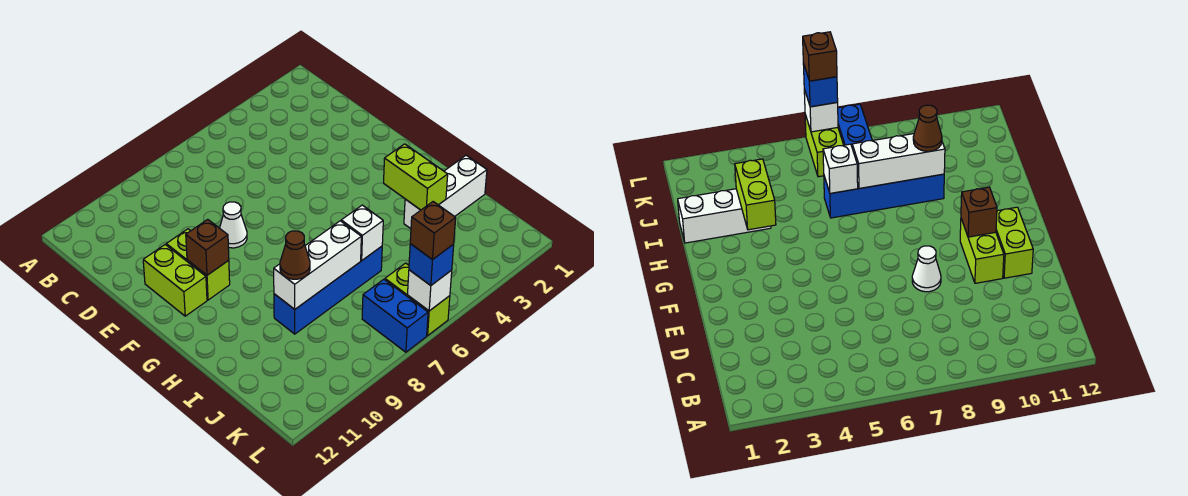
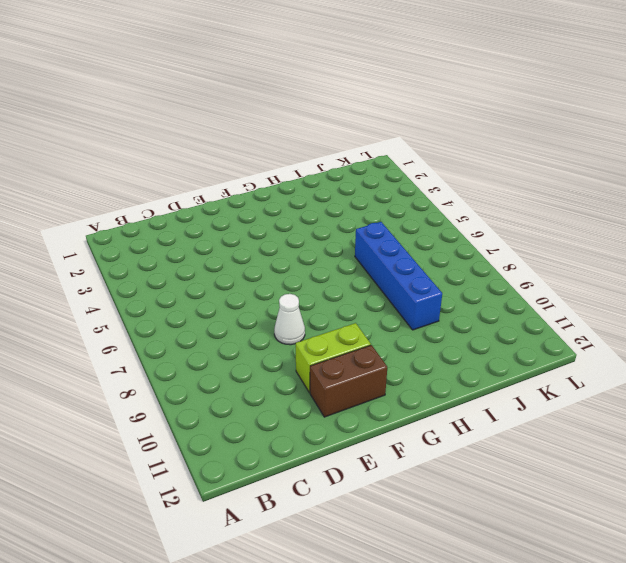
brown 1x2 brick [310,345,387,417] -> lime 1x2 brick [143,245,207,316]
none -> white 1x3 brick [404,155,487,229]
none -> lime 1x2 brick [385,263,450,335]
none -> blue 1x2 brick [362,279,428,352]

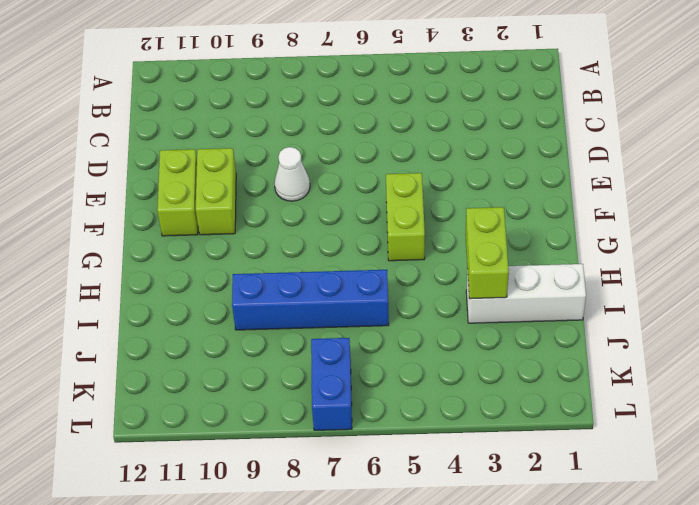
lime 1x2 brick [386,173,425,261] -> lime 1x2 brick moved to [385,263,450,335]
none -> brown 1x1 brick [186,219,229,275]
none -> white 1x1 brick [341,205,383,260]
none -> white 1x3 brick [274,221,361,309]

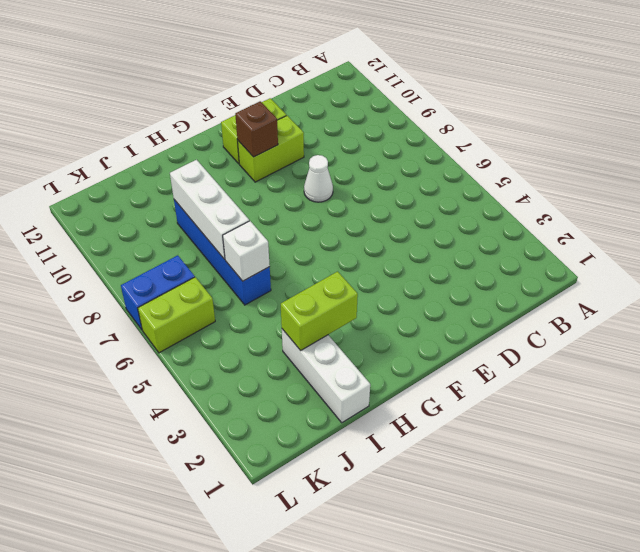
none -> white 1x1 brick [408,270,452,311]
none -> brown 1x1 cone [280,231,310,279]
none -> blue 1x1 brick [409,244,454,285]

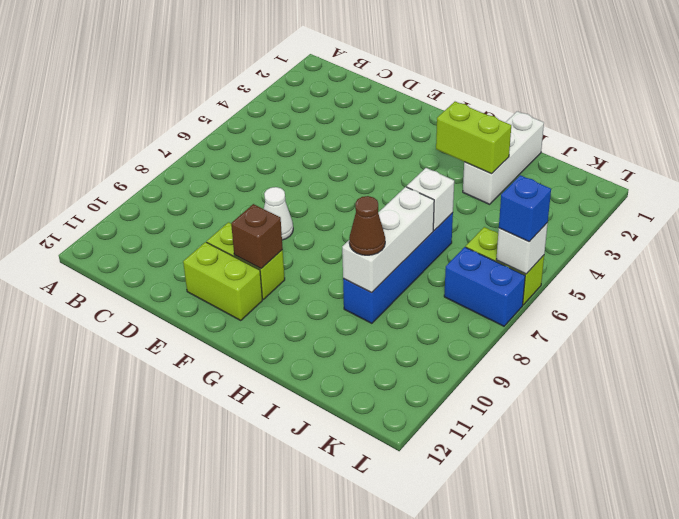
none -> brown 1x1 brick [410,202,456,260]

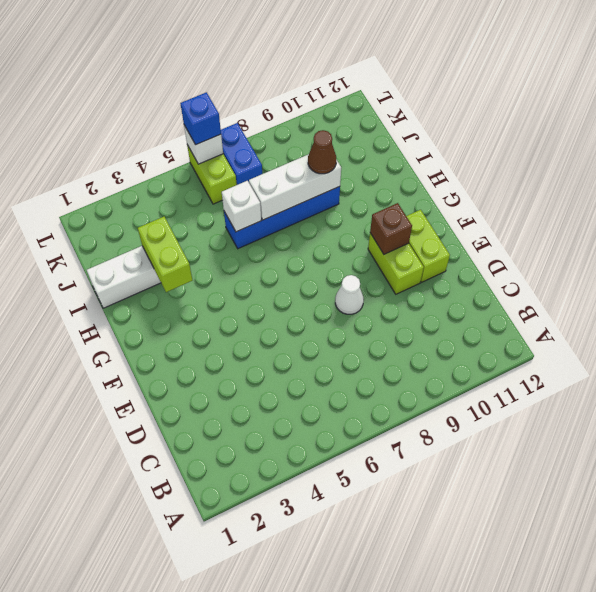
none -> brown 1x1 brick [410,202,456,260]

